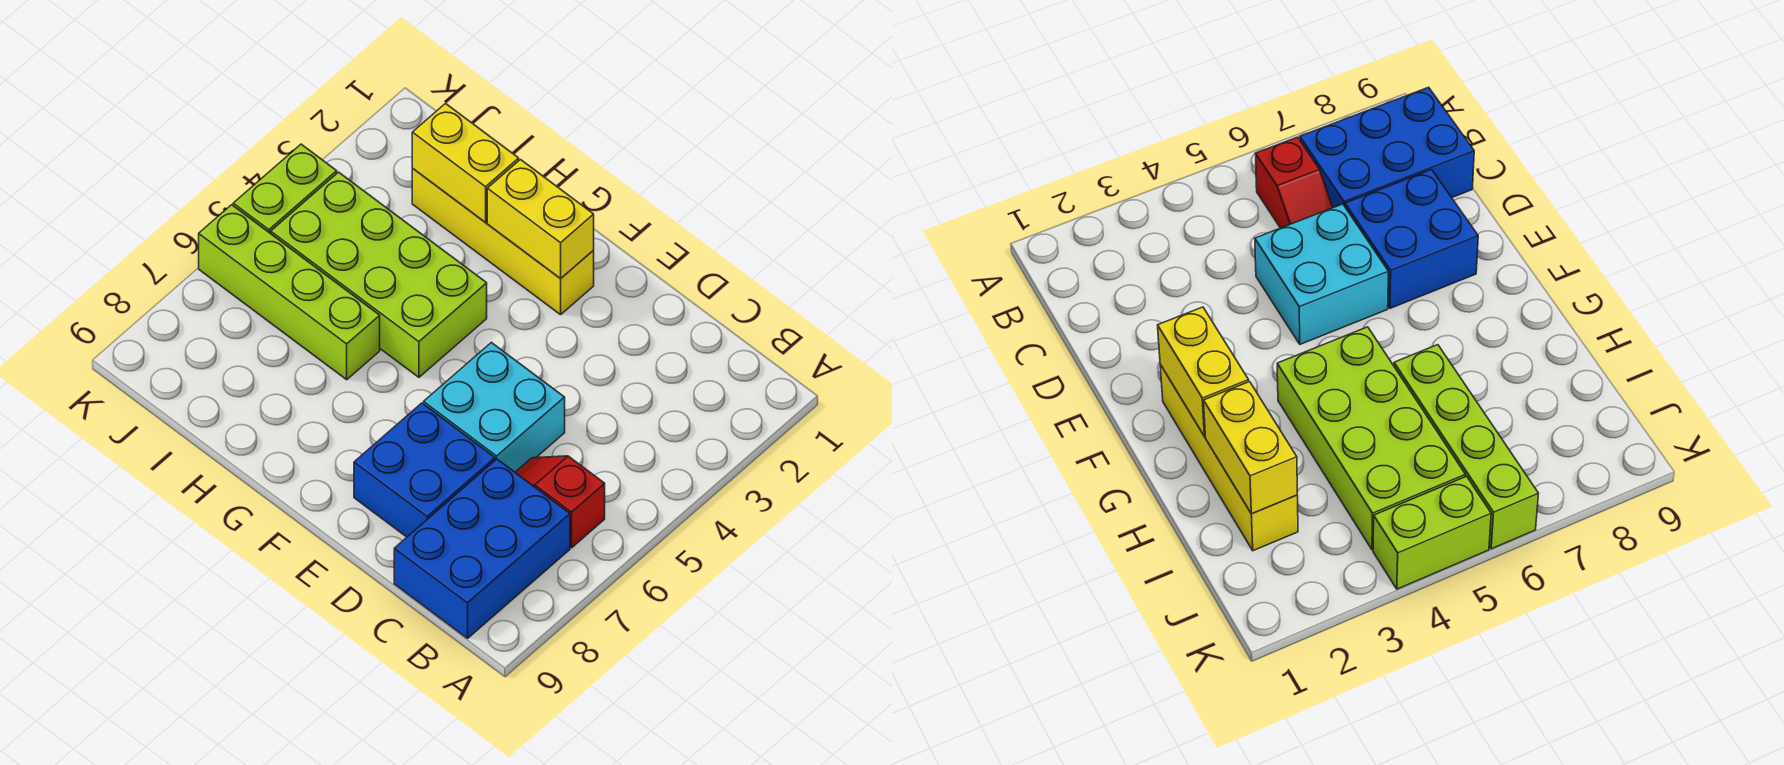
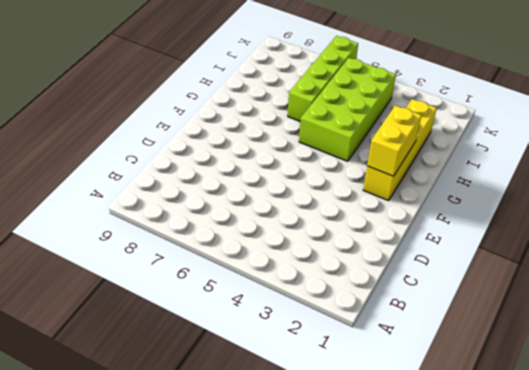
none -> red 1x2 slope [515,456,605,548]
none -> blue 2x3 brick [394,459,570,638]

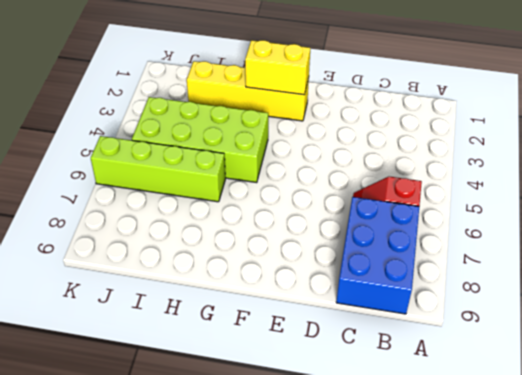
none -> cyan 2x2 brick [424,342,565,472]
none -> blue 2x2 brick [354,403,495,537]

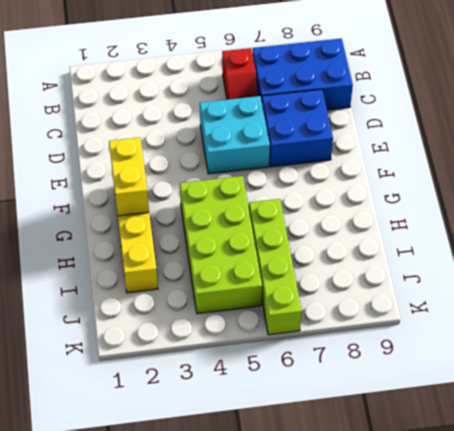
none -> lime 1x2 brick [233,144,337,233]
none -> yellow 1x2 brick [412,104,519,223]

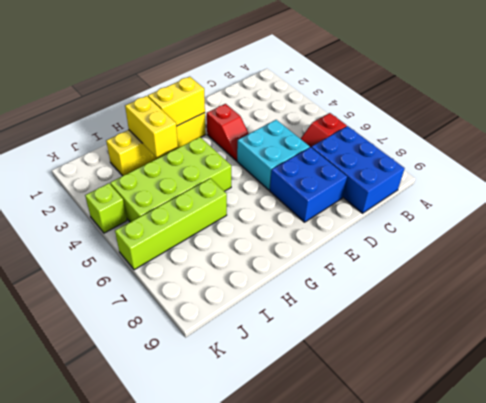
red 1x2 slope [207,104,249,161] -> none
yellow 1x2 brick [125,96,178,157] -> yellow 1x2 brick turned to [412,104,519,223]
lime 1x1 brick [85,183,127,233] -> lime 1x2 brick [233,144,337,233]

